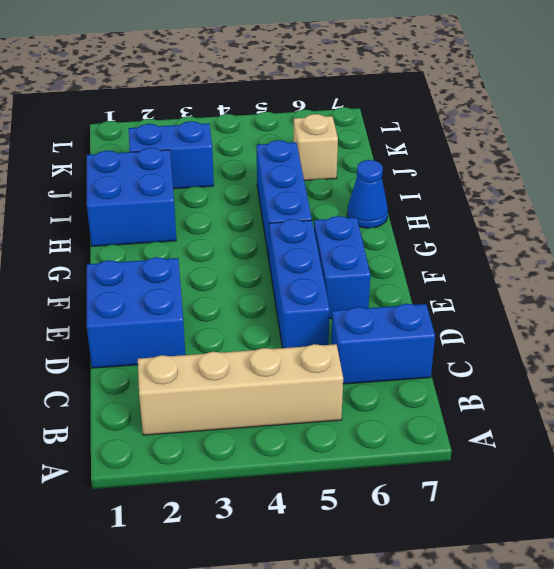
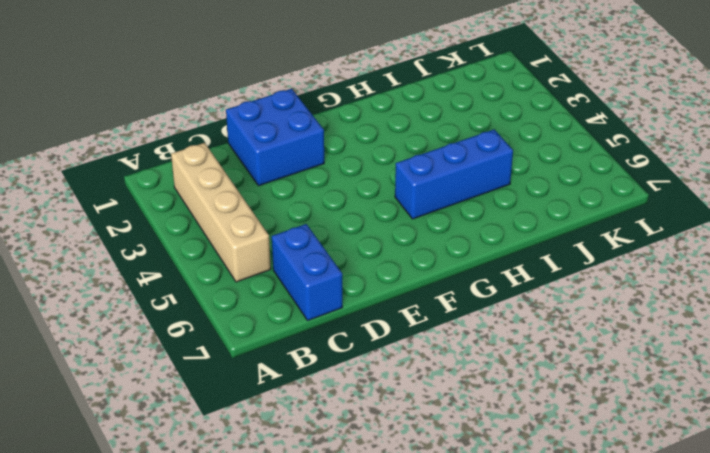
none -> blue 1x3 brick [269,219,330,348]
none -> blue 1x2 brick [314,216,370,319]

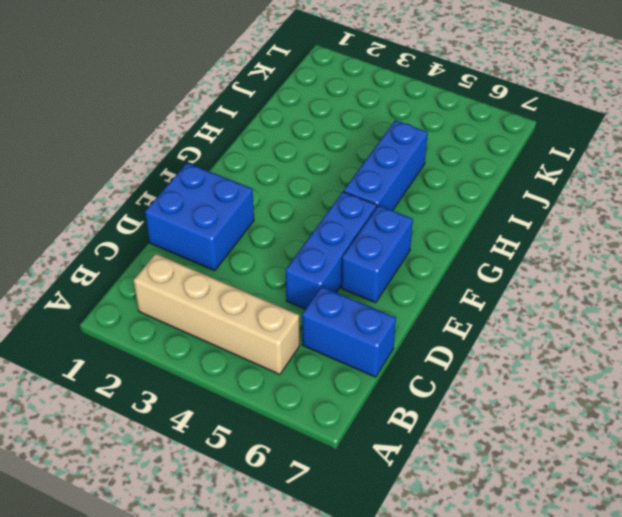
none -> blue 2x2 brick [87,148,176,246]
none -> blue 1x1 cone [347,160,388,228]

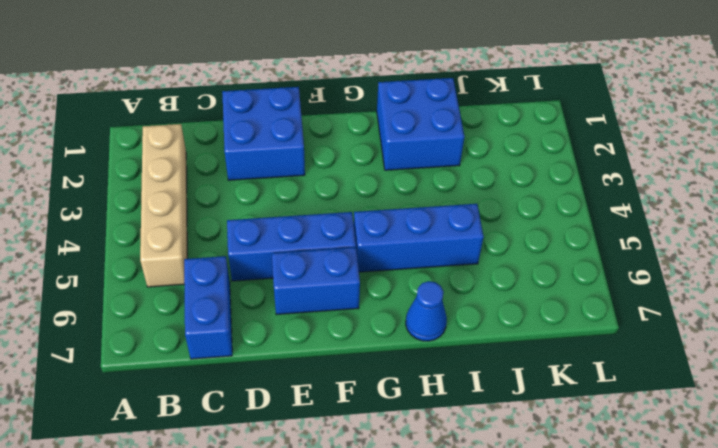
none -> blue 1x2 brick [129,121,214,189]
none -> tan 1x1 brick [294,114,338,181]

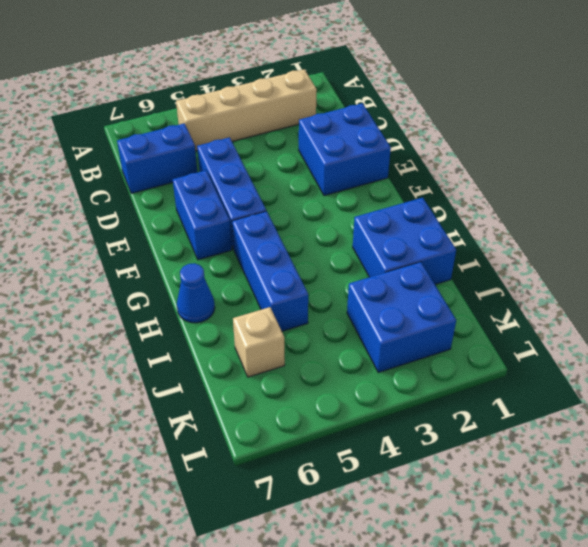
blue 2x2 brick [347,262,456,372] -> blue 1x2 brick [129,121,214,189]

